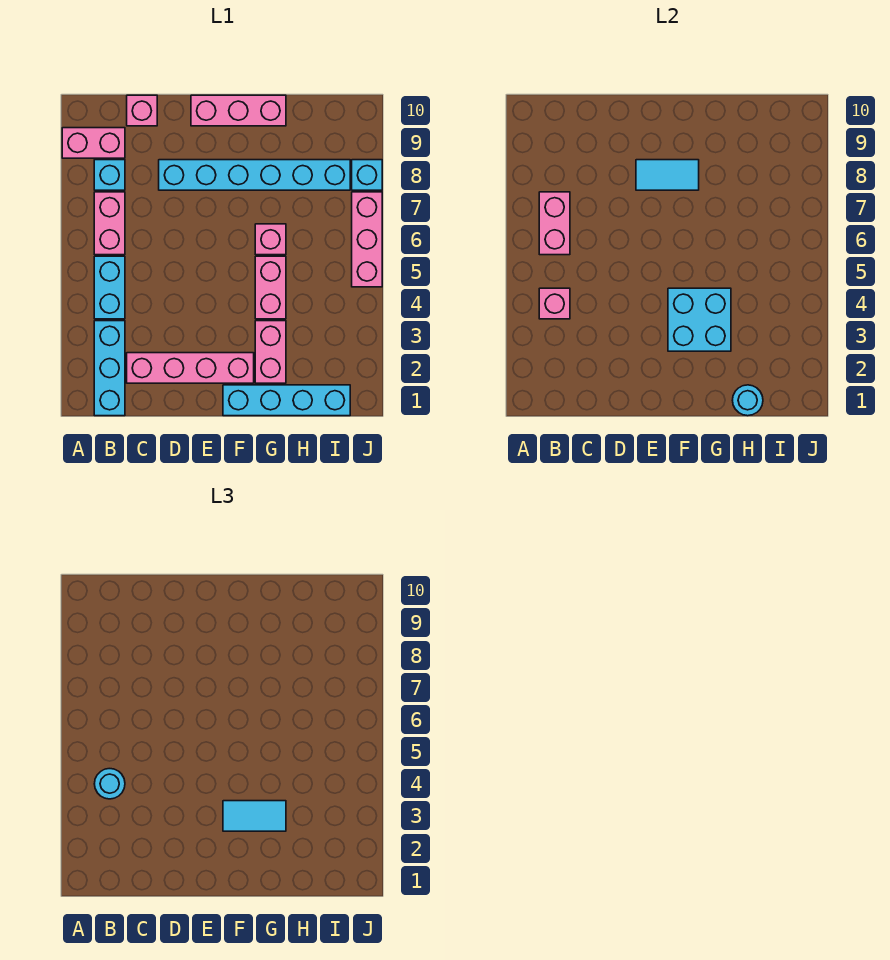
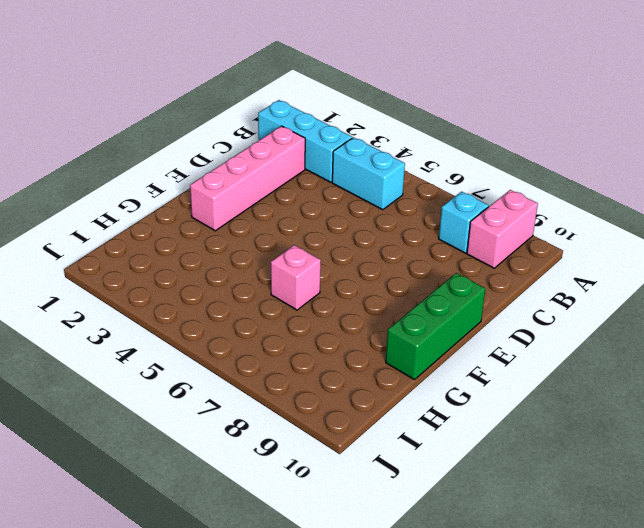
green 1x3 brick [386,273,485,380] -> pink 1x3 brick [191,95,286,126]
none -> pink 1x2 brick [94,192,125,255]
none -> pink 1x1 brick [127,95,157,126]
none -> cyan 1x6 brick [159,160,350,190]

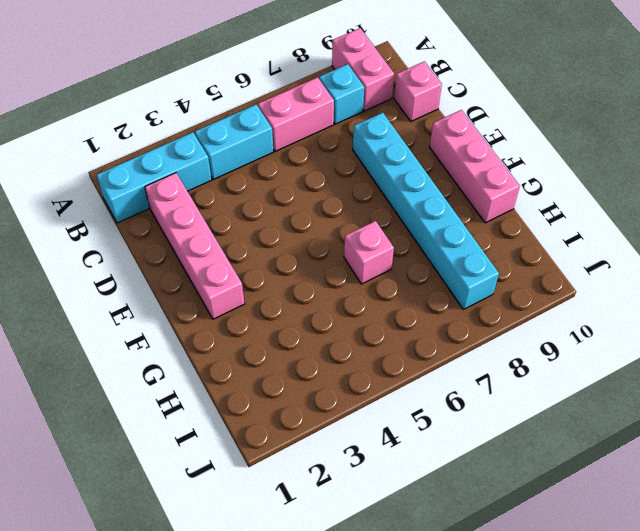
none -> cyan 1x4 brick [223,385,350,416]
none -> pink 1x2 brick [255,321,286,383]
none -> pink 1x2 brick [255,256,286,319]

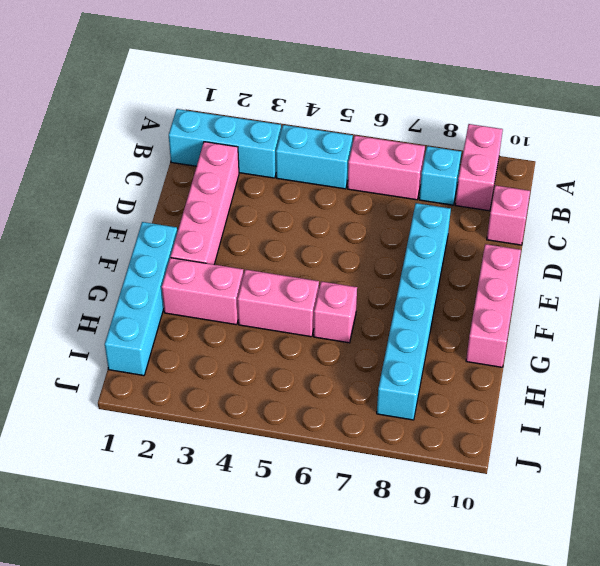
none -> pink 1x3 brick [352,192,382,287]
none -> cyan 1x1 brick [352,160,382,190]
none -> pink 1x1 brick [539,288,570,319]

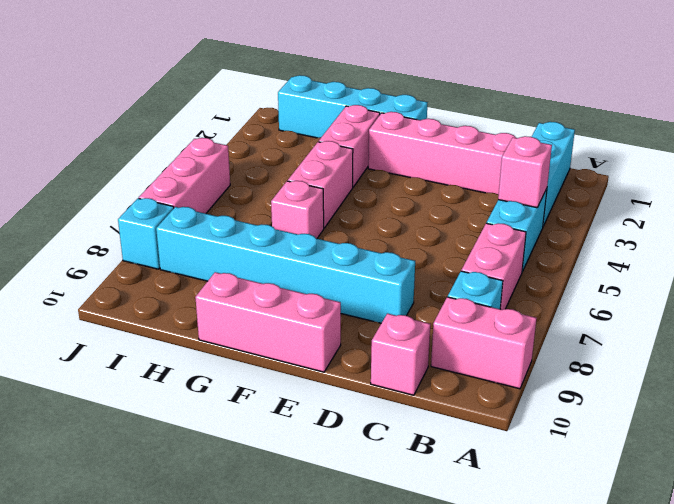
none -> pink 1x2 brick [539,192,570,255]
none -> cyan 1x2 tile [636,160,699,190]
none -> cyan 2x2 brick [668,288,731,351]

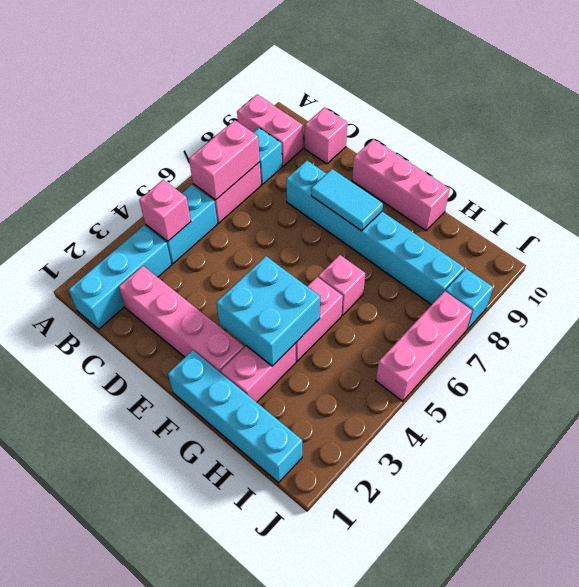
none -> cyan 1x1 round brick [732,385,763,416]
none -> cyan 1x1 round brick [94,769,125,799]
none -> cyan 1x2 tile [223,801,286,831]

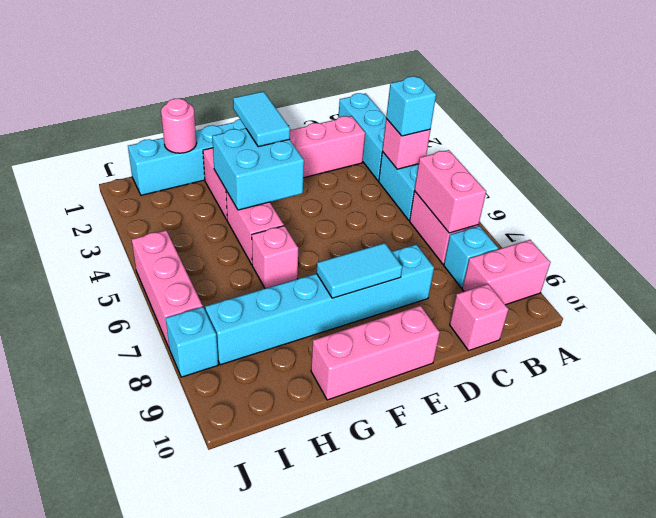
cyan 1x1 brick [386,76,436,136] -> cyan 1x1 round brick [94,769,125,799]
cyan 1x2 tile [233,91,290,147] -> cyan 1x2 tile turned to [223,801,286,831]
pink 1x1 round brick [161,99,197,153] -> cyan 1x1 round brick [732,385,763,416]

